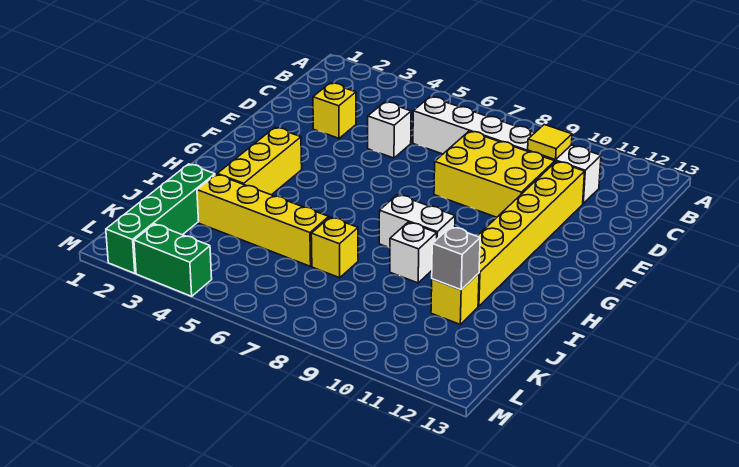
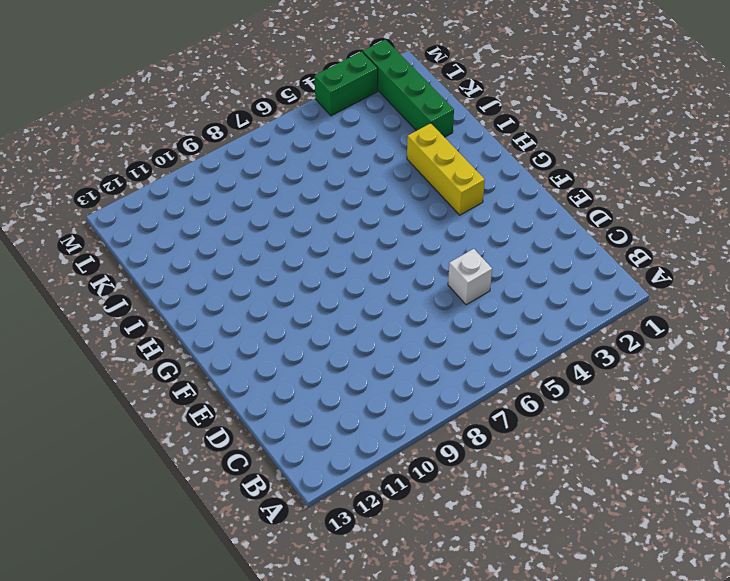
none -> white 1x6 brick [413,97,601,203]
none -> yellow 1x1 brick [313,83,356,138]
none -> yellow 2x3 brick [434,131,555,217]

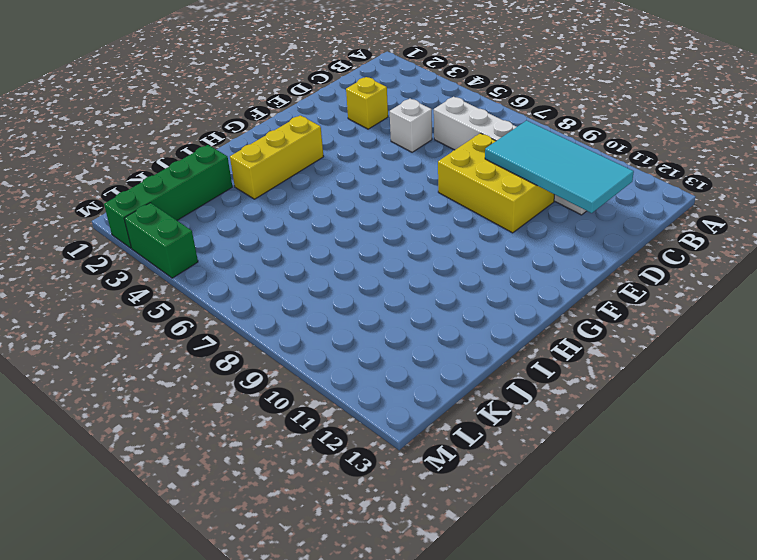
cyan 2x4 tile [485,120,634,213] -> yellow 1x1 tile [528,125,572,160]
none -> yellow 1x6 brick [477,161,585,306]
none -> white 1x2 brick [379,195,455,248]
none -> white 1x1 brick [390,222,437,283]

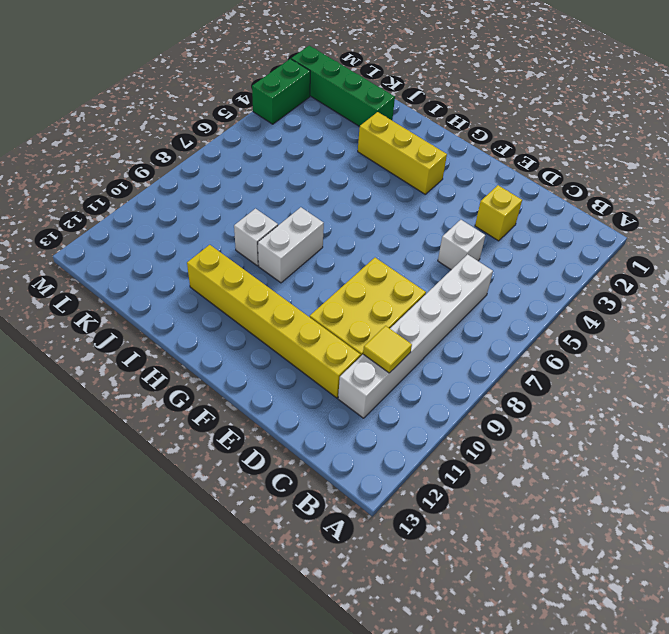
none -> yellow 1x4 brick [197,174,329,266]
none -> yellow 1x1 brick [311,217,358,278]
none -> yellow 1x1 brick [431,273,479,324]

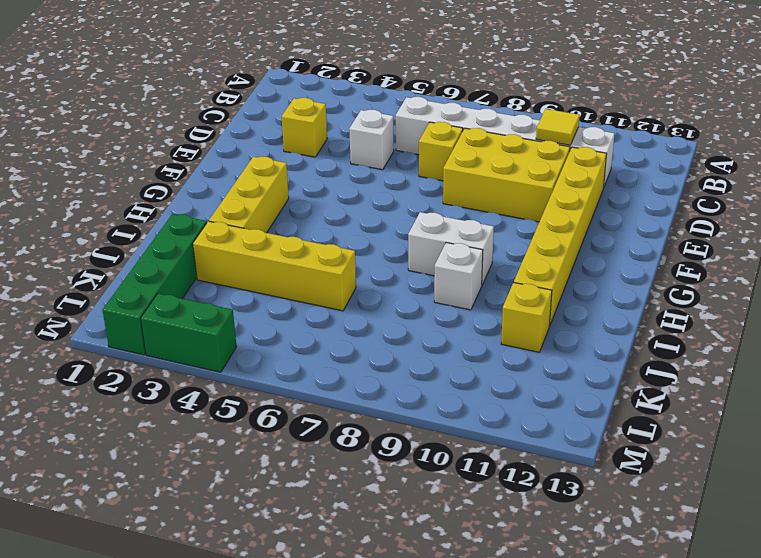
yellow 1x1 brick [419,122,463,181] -> yellow 1x1 brick moved to [311,217,358,278]
none -> grey 1x1 brick [432,227,480,290]

